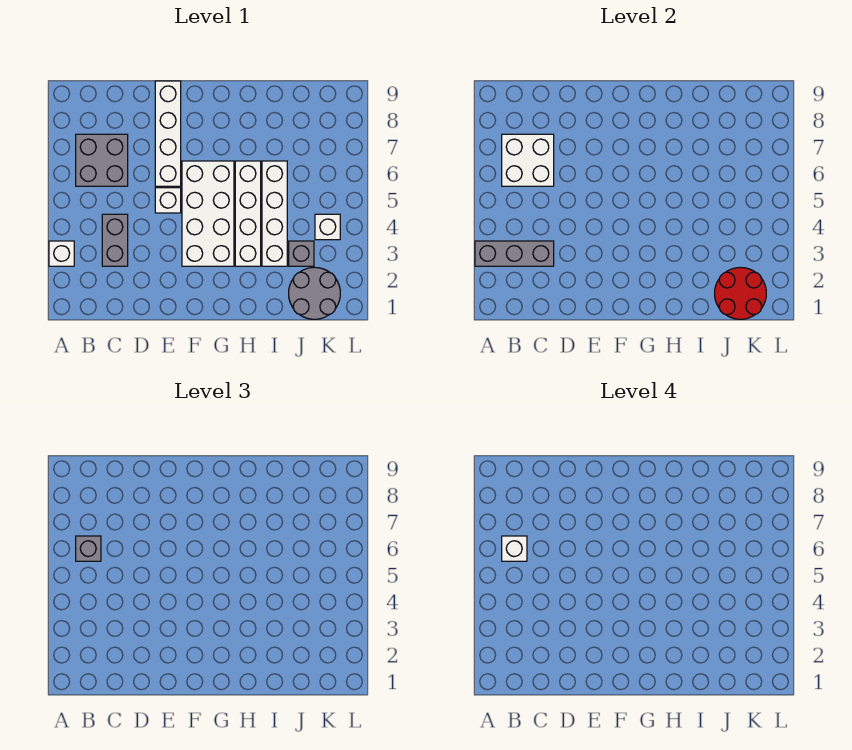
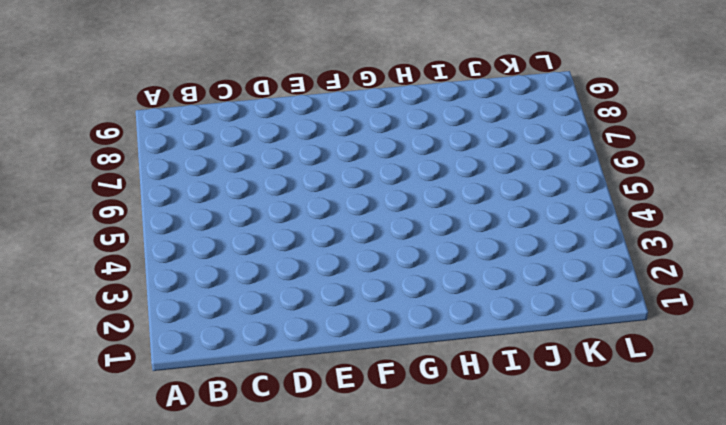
none -> white 1x1 brick [49,241,74,266]
none -> grey 2x2 brick [76,134,128,186]
none -> grey 1x2 brick [102,214,128,266]

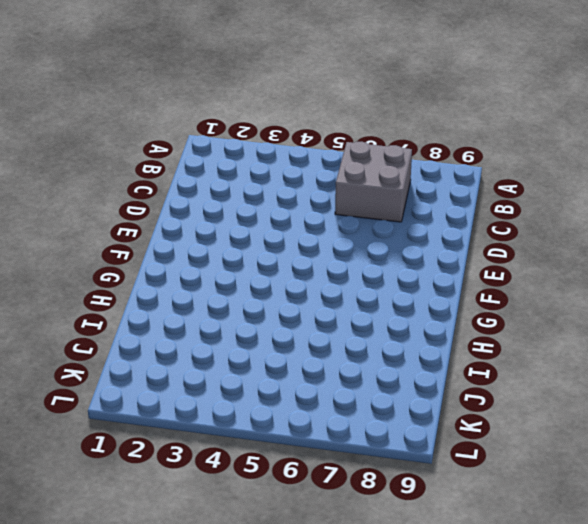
none -> white 1x1 brick [49,241,74,266]
none -> grey 1x2 brick [102,214,128,266]
none -> white 1x1 brick [155,188,181,213]

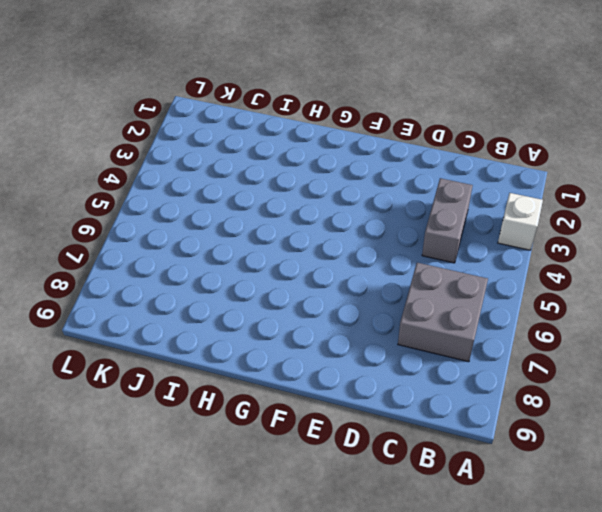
none -> white 1x1 brick [155,188,181,213]
none -> white 1x4 brick [155,81,181,186]
none -> white 2x4 brick [182,161,234,266]

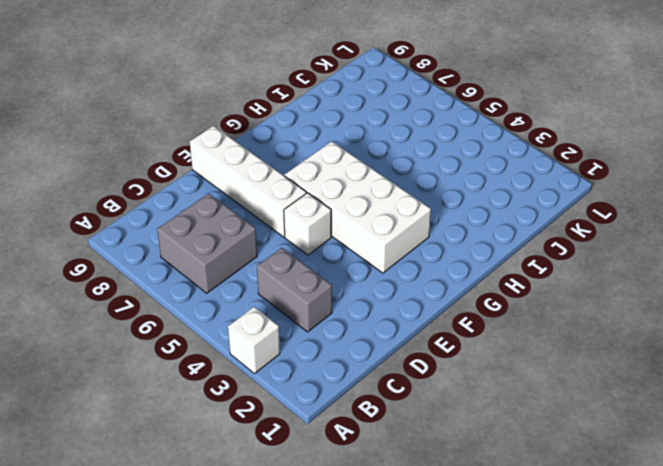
none -> white 1x4 brick [235,161,261,266]
none -> white 1x4 brick [262,161,287,266]
none -> grey 2x2 round brick [289,267,340,319]

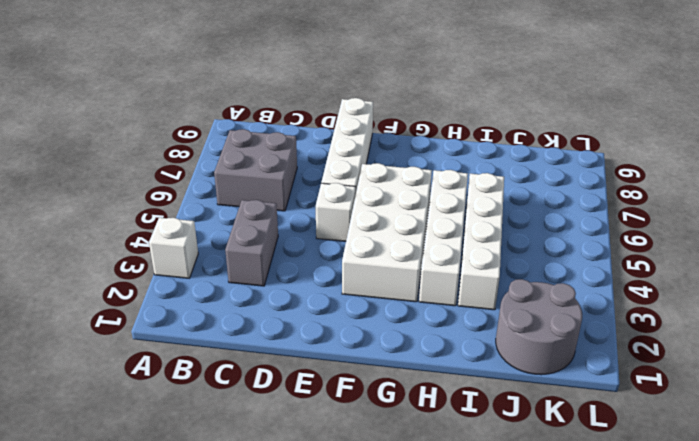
none -> grey 1x1 brick [289,241,314,266]
none -> white 1x1 brick [315,214,340,240]
none -> grey 1x3 brick [475,241,554,266]

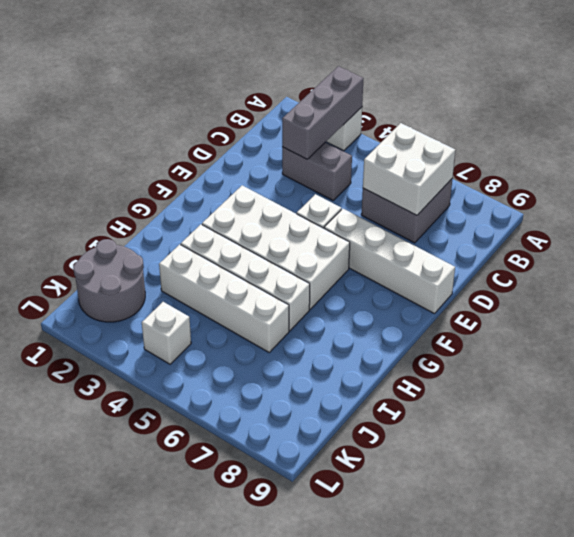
none -> grey 1x1 brick [289,241,314,266]
none -> red 2x2 round brick [715,267,766,319]
none -> grey 1x1 brick [76,536,101,561]

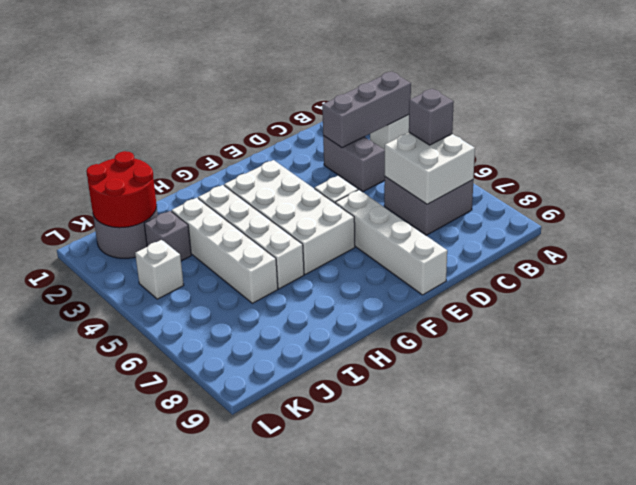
none -> white 1x1 brick [502,536,527,561]

